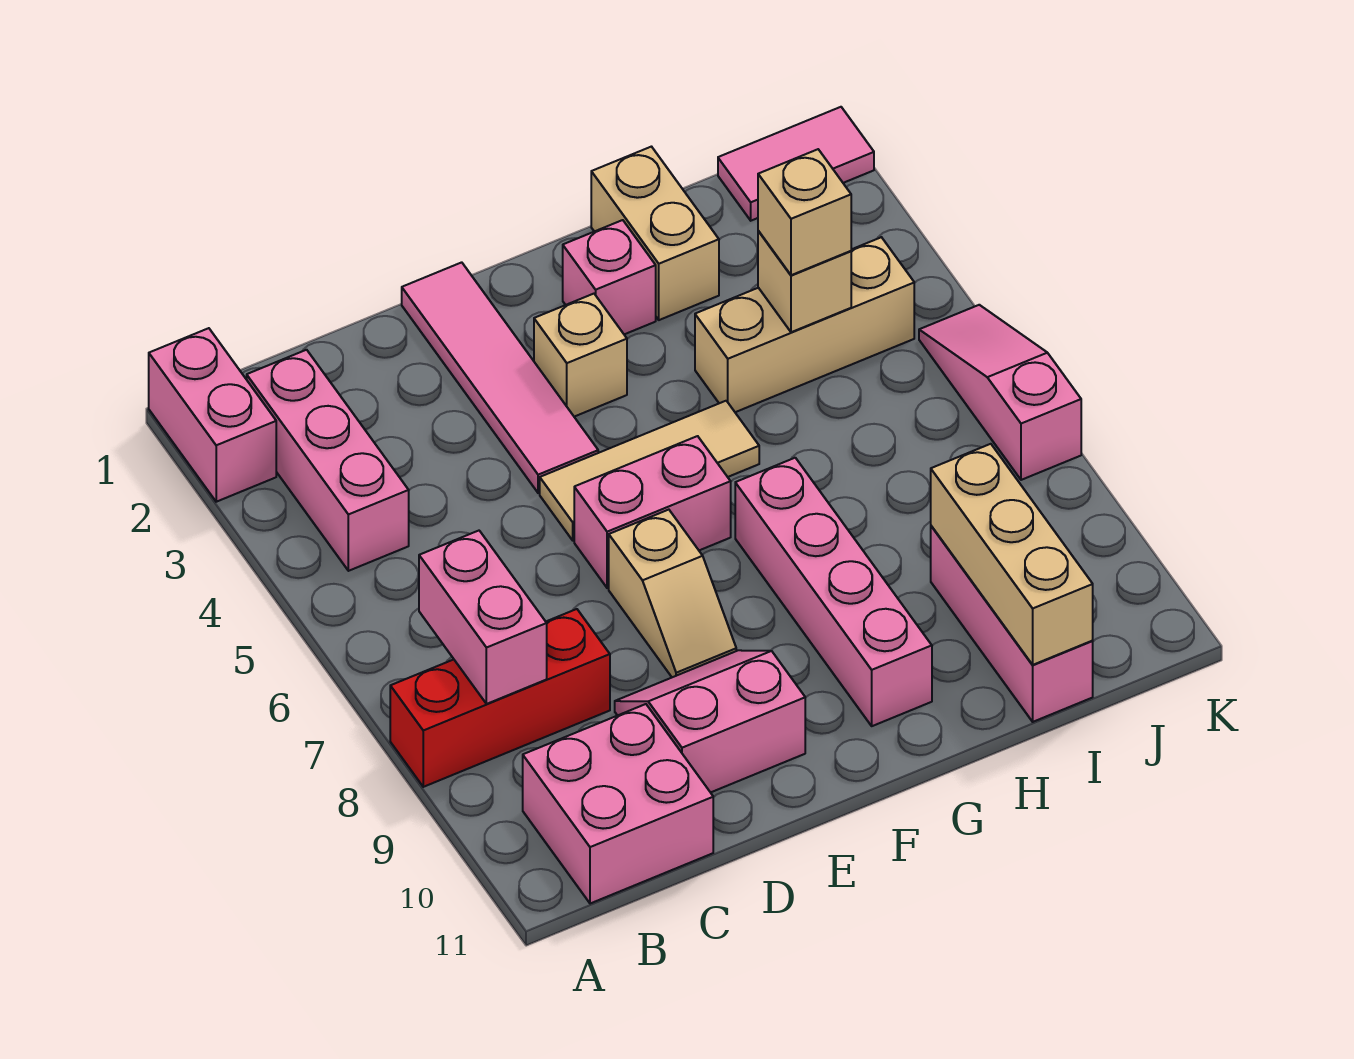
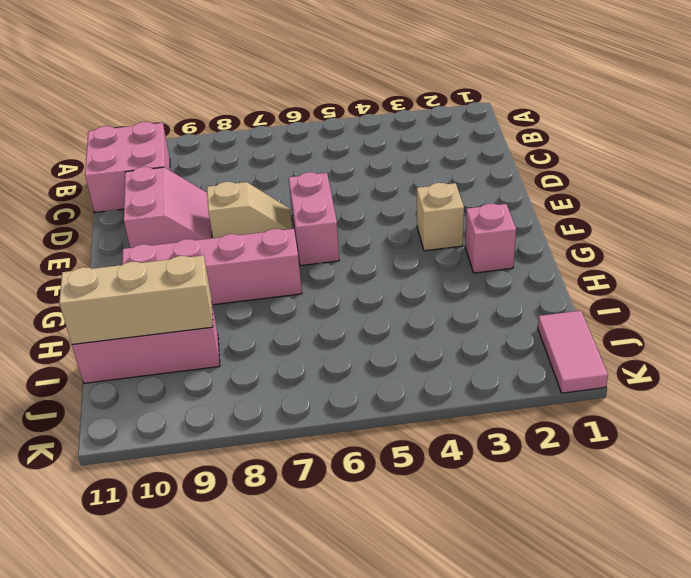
tan 1x2 slope [207,182,293,238] -> tan 1x2 slope turned to [609,510,736,677]
none -> pink 1x2 brick [149,328,276,502]
none -> red 1x3 brick [390,609,610,787]
none -> pink 1x3 brick [247,350,409,571]

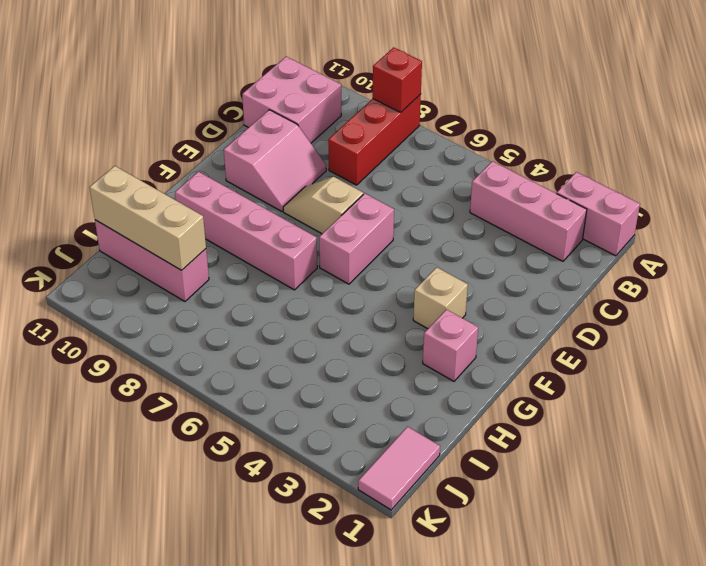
red 1x1 brick [373,47,422,112] -> none
none -> pink 1x4 tile [402,262,598,493]
none -> tan 1x3 tile [540,401,759,540]
none -> tan 1x2 brick [591,147,719,320]

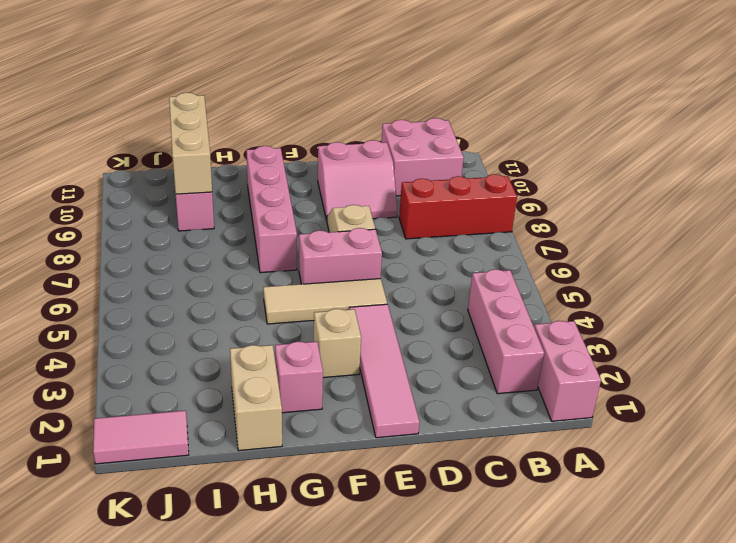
none -> tan 1x3 brick [695,237,914,412]
none -> pink 1x3 slope [919,305,1081,480]
none -> pink 1x2 brick [419,531,547,704]

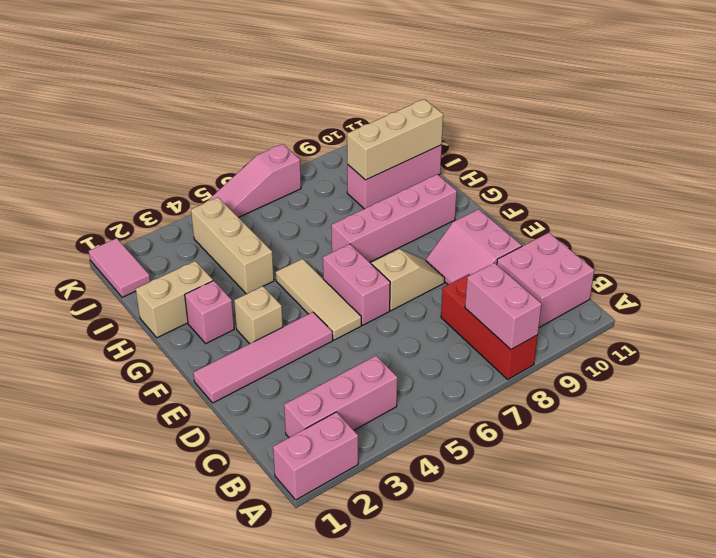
pink 1x2 brick [465,263,542,349] -> pink 1x2 brick turned to [419,531,547,704]
none -> tan 1x1 brick [758,231,851,332]
none -> tan 1x1 brick [758,149,851,275]

